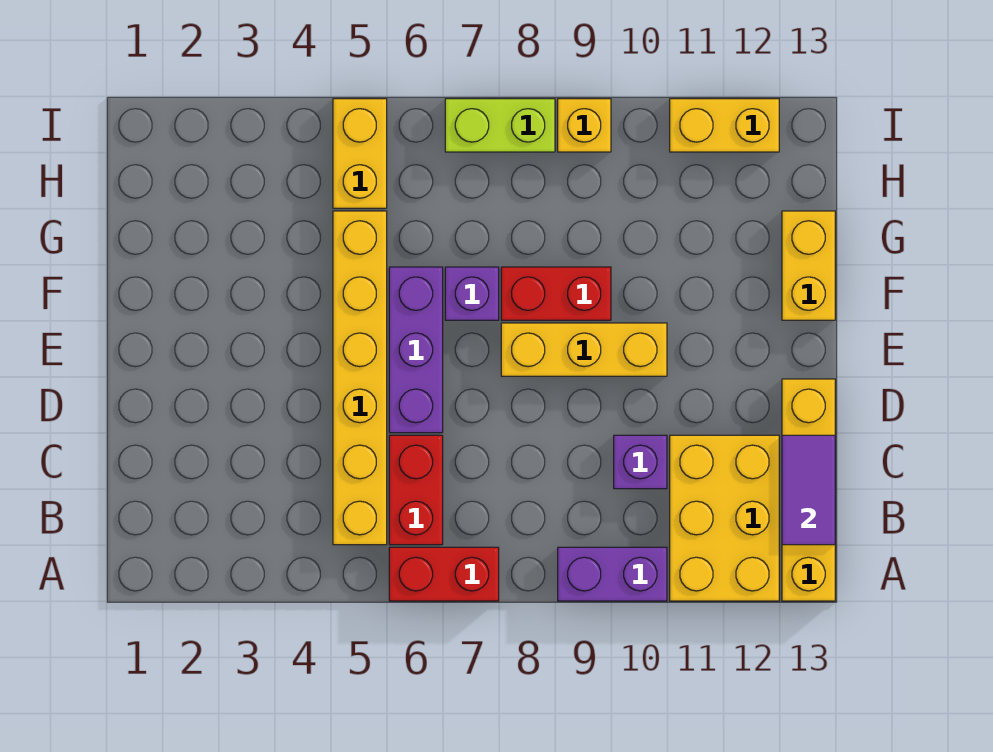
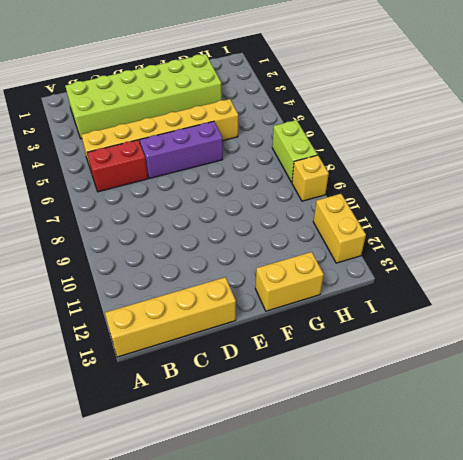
lime 2x6 brick [65,54,222,139] -> none
none -> red 1x2 brick [389,547,499,601]
none -> purple 1x2 brick [558,547,667,601]
none -> yellow 2x3 brick [670,435,779,601]

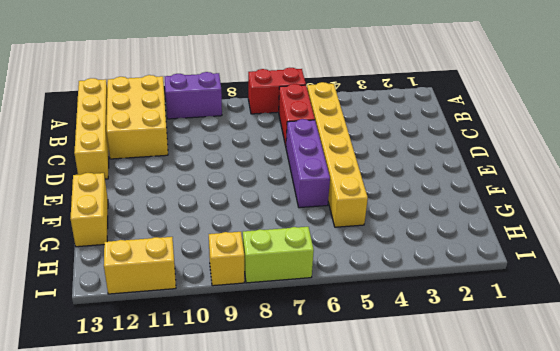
none -> purple 1x1 brick [614,435,667,489]
none -> yellow 1x3 brick [501,323,667,376]
none -> purple 1x1 brick [445,267,499,320]

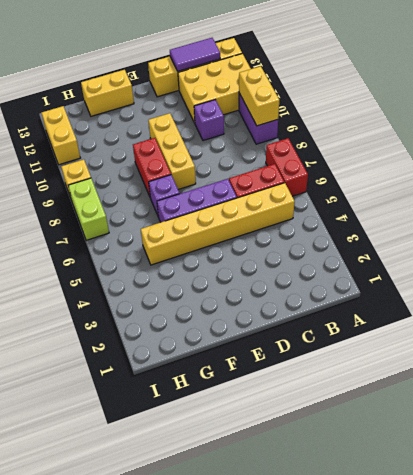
yellow 1x2 brick [239,66,279,126] -> yellow 1x2 brick turned to [333,99,387,208]

